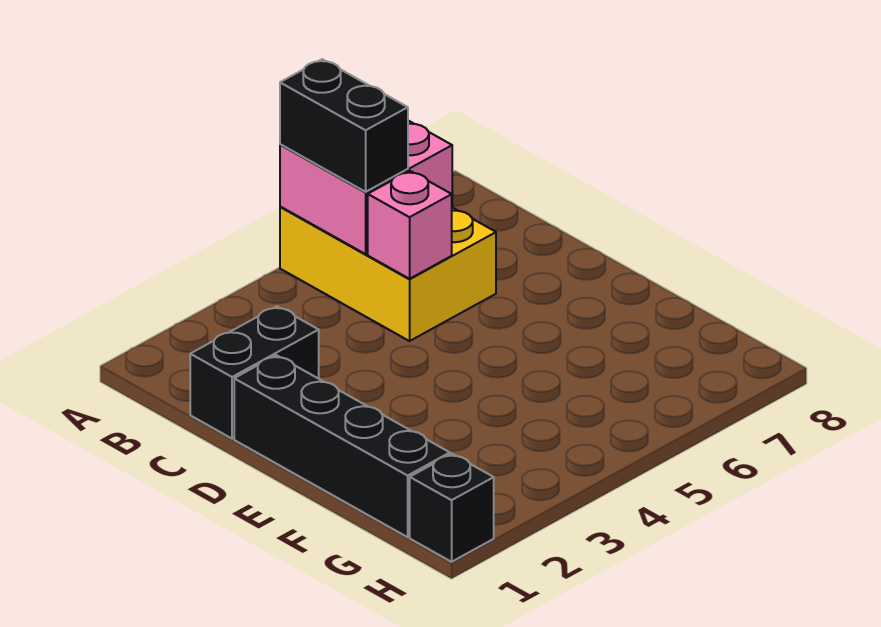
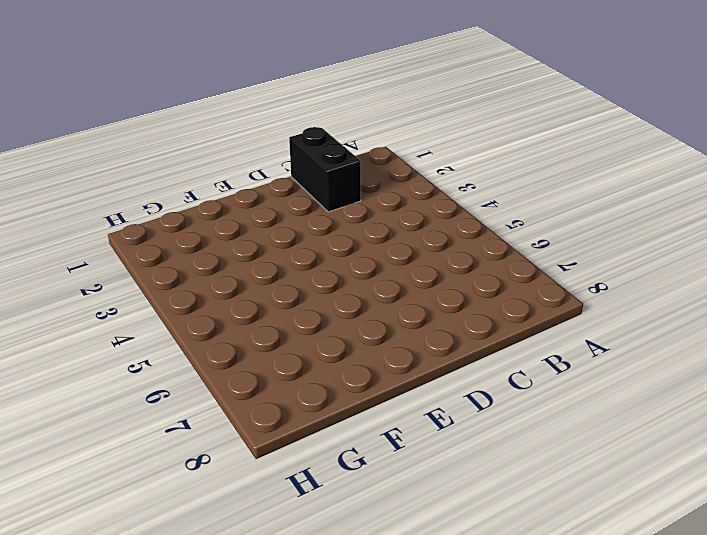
none -> yellow 2x3 brick [280,207,496,341]
none -> black 1x4 brick [234,355,450,537]

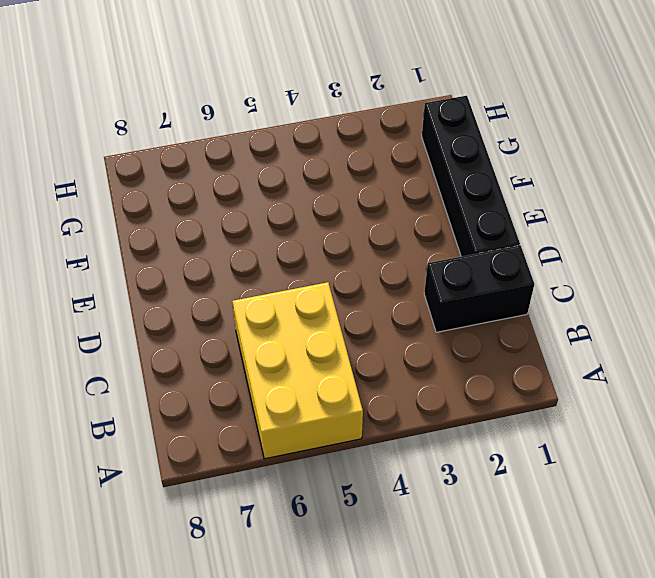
none -> black 1x1 brick [410,454,494,562]
none -> pink 2x2 brick [280,121,452,254]

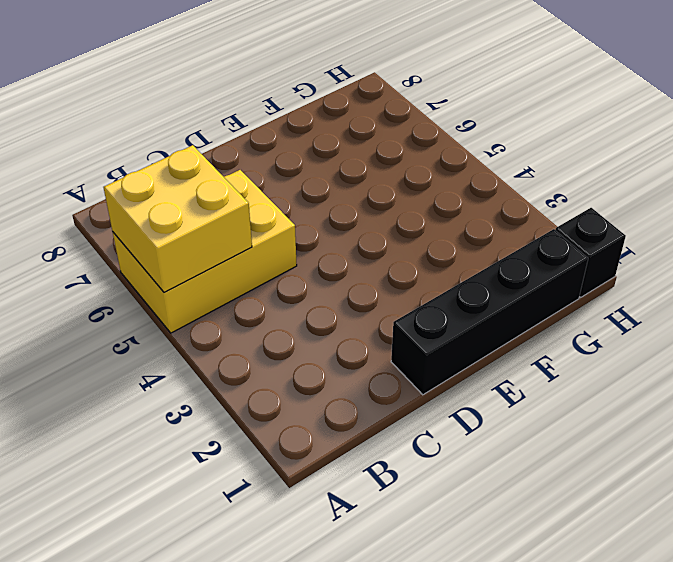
yellow 2x2 brick [103,145,252,292] -> pink 2x2 brick [280,121,452,254]
none -> black 1x2 brick [190,306,319,439]
none -> pink 1x1 brick [368,171,452,279]

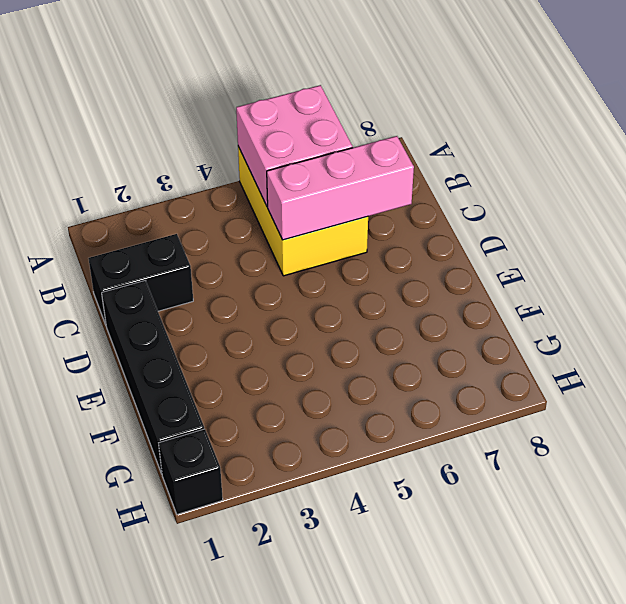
pink 1x3 brick [267,136,414,240] -> pink 1x1 brick [368,171,452,279]
none -> black 1x2 brick [280,59,408,192]

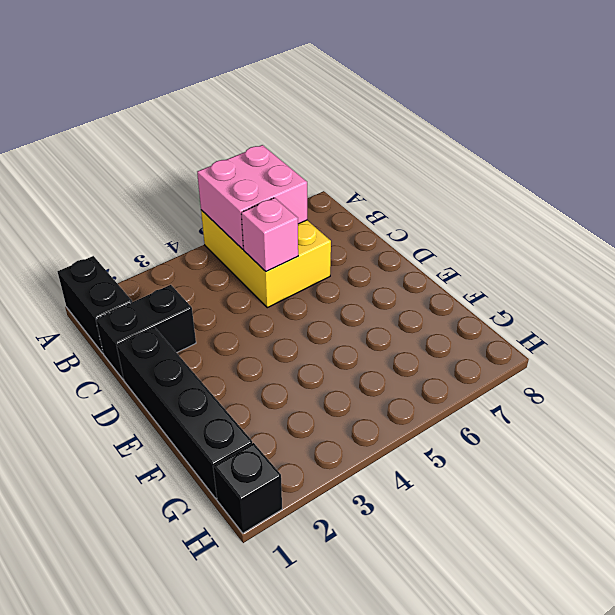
black 1x2 brick [58,256,132,353] -> black 1x2 brick moved to [280,59,408,192]

